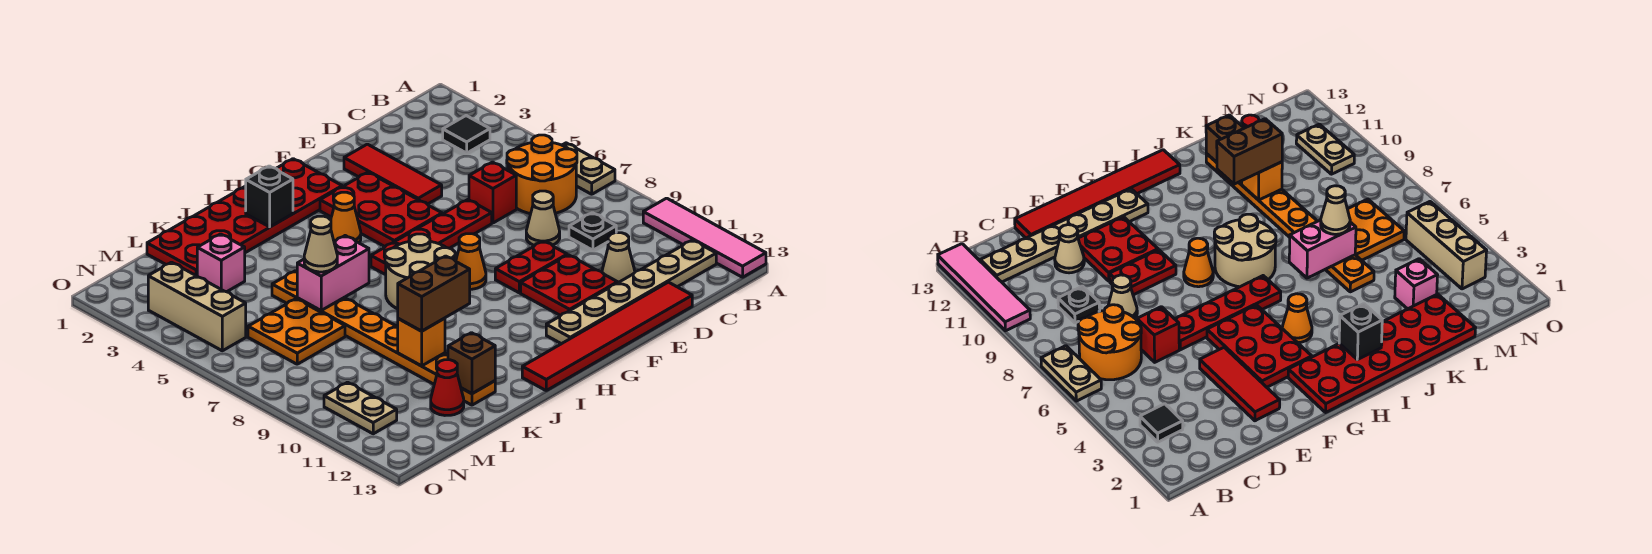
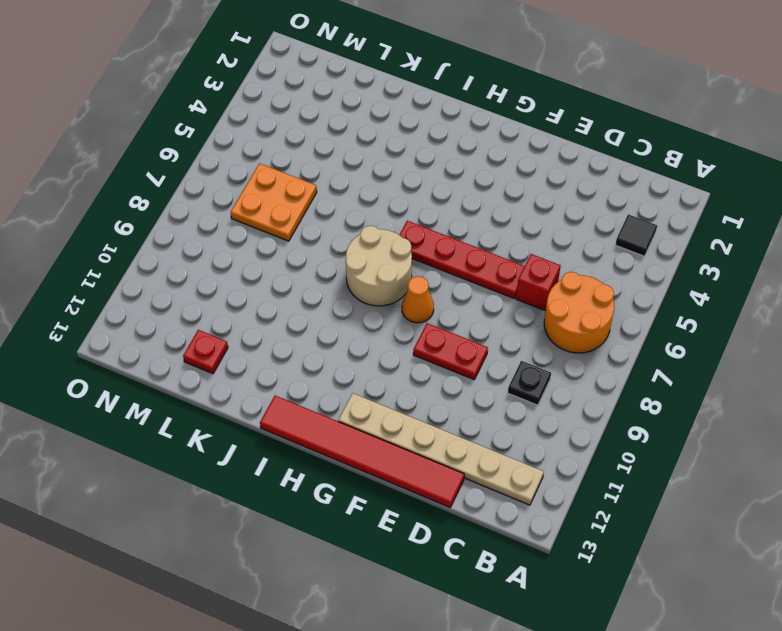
red 1x1 plate [183,330,228,374] -> red 1x1 cone [431,360,464,415]
none -> tan 1x2 plate [562,143,615,194]
none -> pink 1x4 tile [643,198,766,277]
none -> tan 1x1 cone [526,191,560,246]
none -> tan 1x1 cone [602,233,635,283]

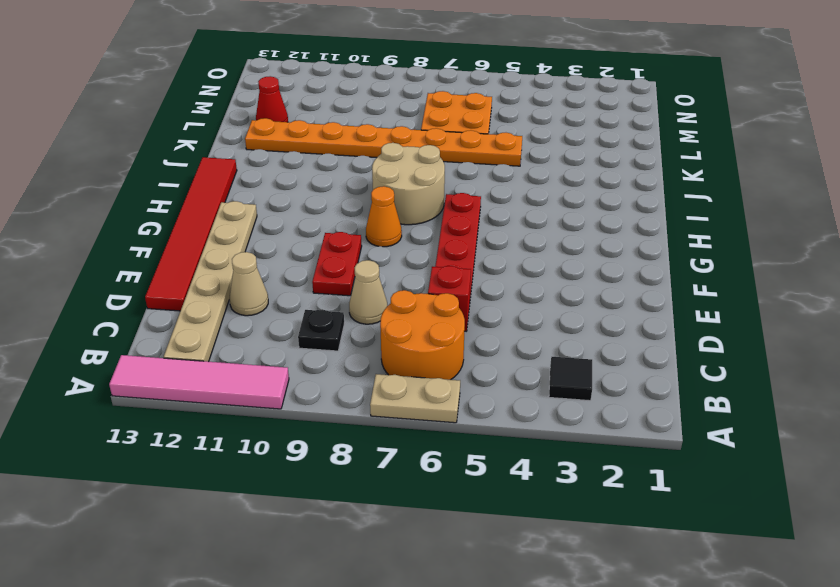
none -> red 1x3 tile [344,144,442,204]
none -> red 2x2 plate [521,255,618,316]
none -> red 2x3 plate [320,172,442,246]
none -> red 2x6 plate [147,159,342,276]

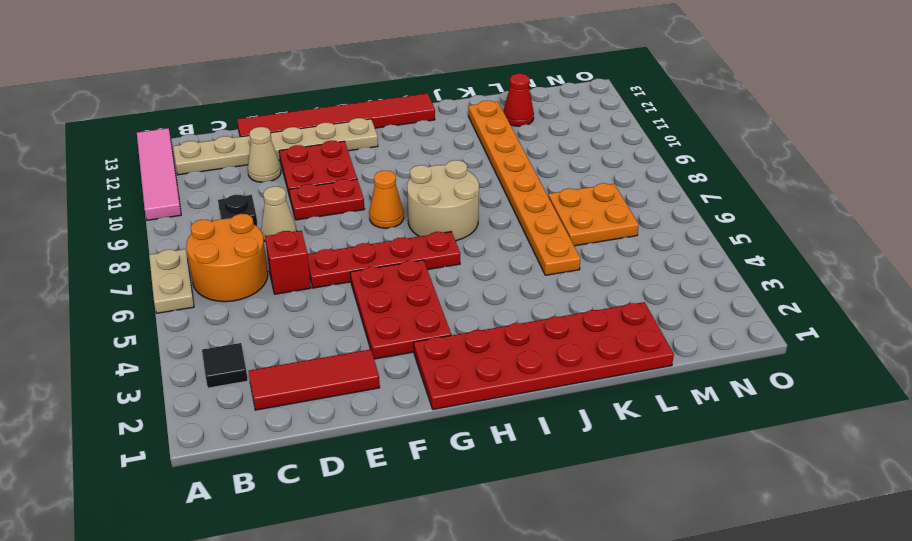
red 1x3 tile [249,349,380,410] -> red 1x3 tile turned to [344,144,442,204]
none -> orange 1x1 cone [331,192,361,243]
none -> pink 1x1 brick [197,234,245,292]
none -> tan 1x3 brick [148,262,246,351]
none -> tan 1x2 plate [324,382,397,434]

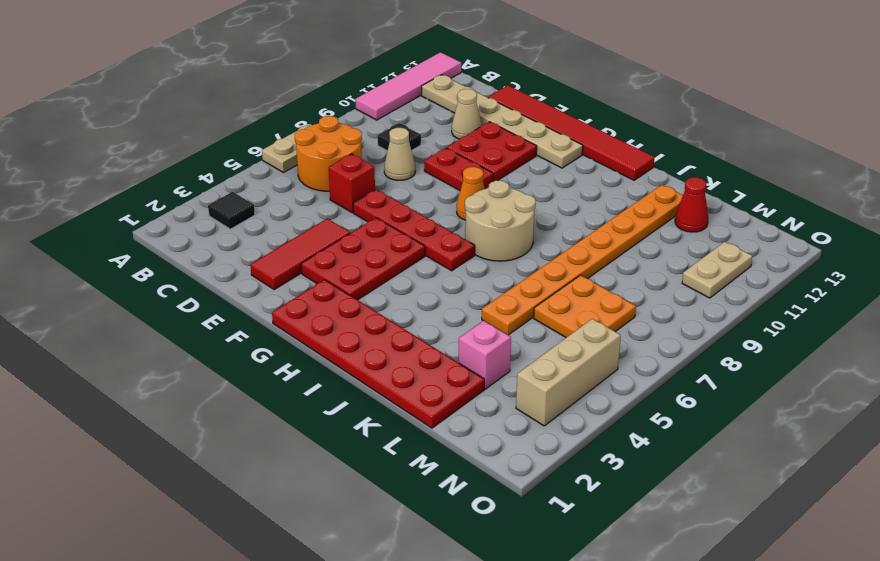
none -> orange 1x1 cone [331,192,361,243]
none -> black 1x1 brick [246,166,293,227]
none -> pink 1x2 brick [297,236,369,311]
none -> orange 1x1 brick [398,318,445,366]

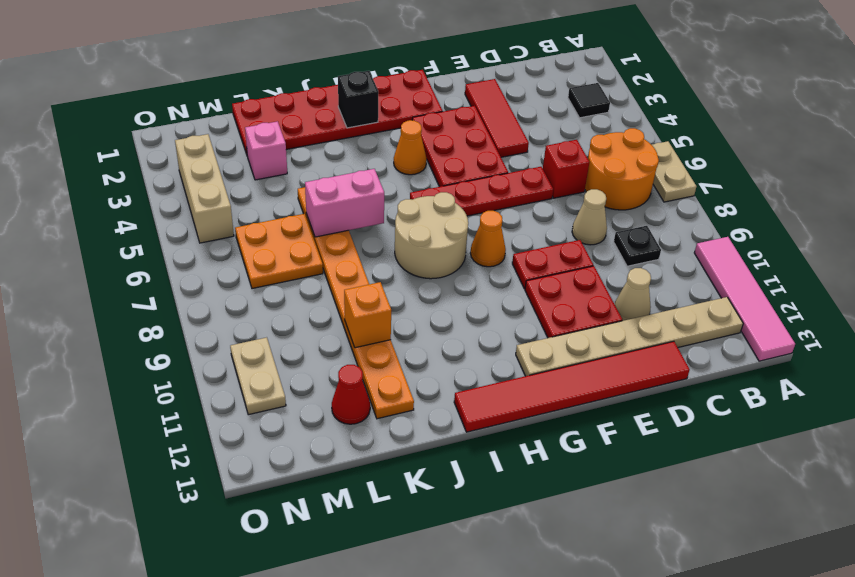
none -> brown 1x1 brick [448,333,495,394]
none -> brown 1x2 brick [398,256,470,331]
none -> tan 1x1 cone [304,216,337,272]

